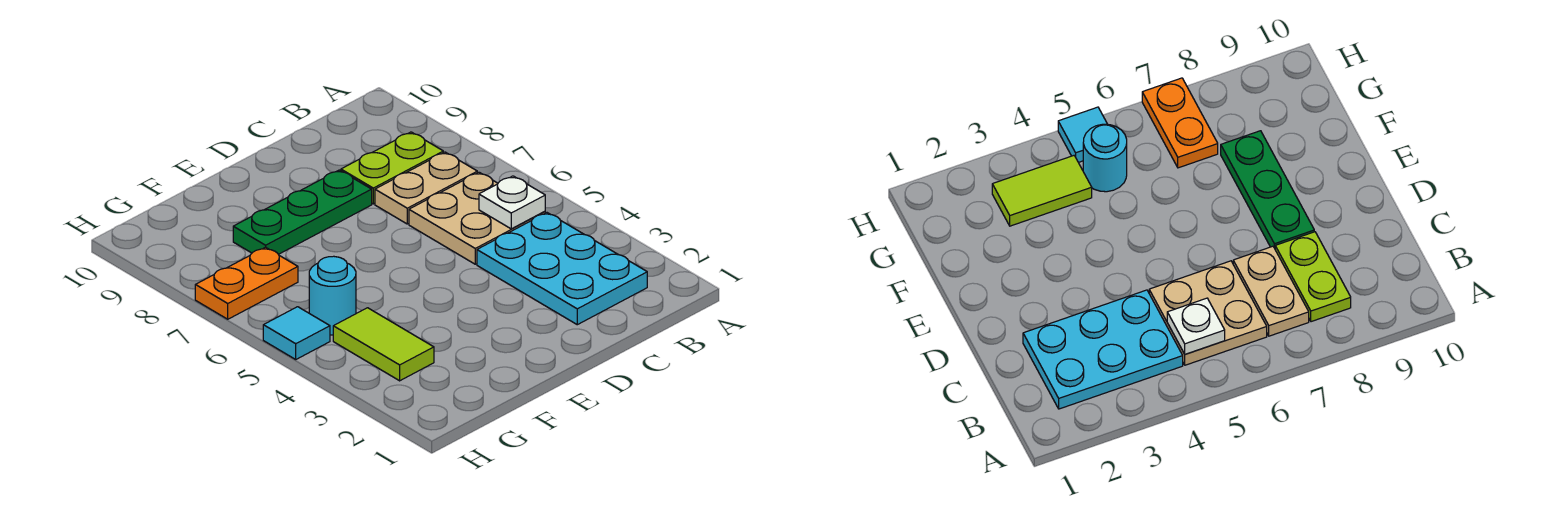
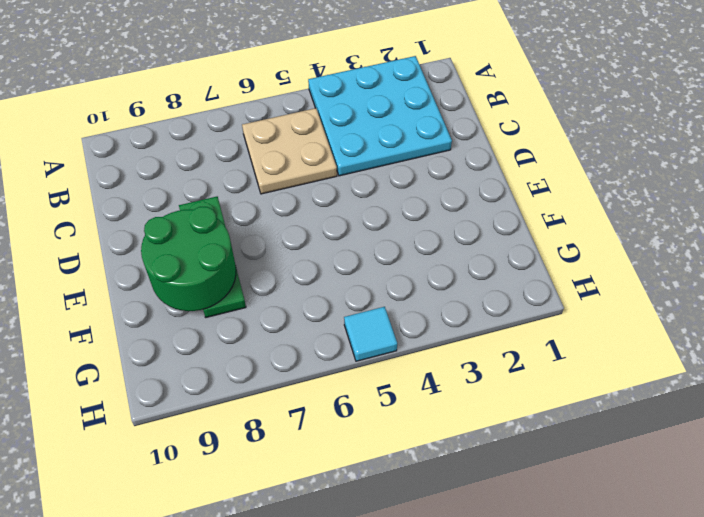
cyan 3x3 plate [308,56,452,176] -> cyan 2x3 plate [477,213,647,325]
green 2x2 round brick [141,207,236,311] -> none
none -> tan 1x2 plate [375,152,477,224]
none -> lime 1x2 plate [341,132,443,204]

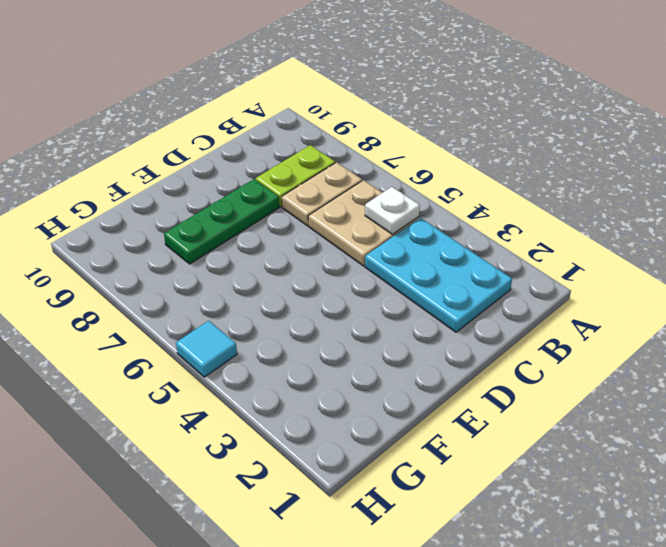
none -> lime 1x2 tile [333,308,434,381]
none -> cyan 1x1 round brick [309,256,356,335]

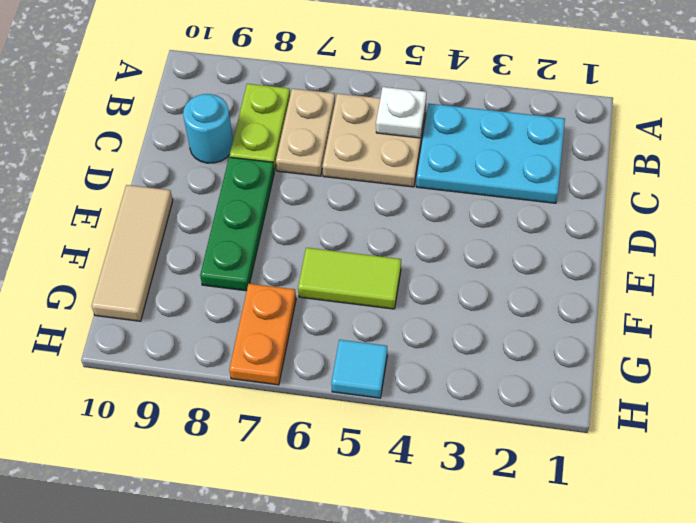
cyan 1x1 round brick [183,94,233,163] -> cyan 1x1 round brick moved to [309,256,356,335]
tan 1x3 tile [91,185,173,321] -> none
lime 1x2 tile [298,248,401,309] -> lime 1x2 tile moved to [333,308,434,381]

